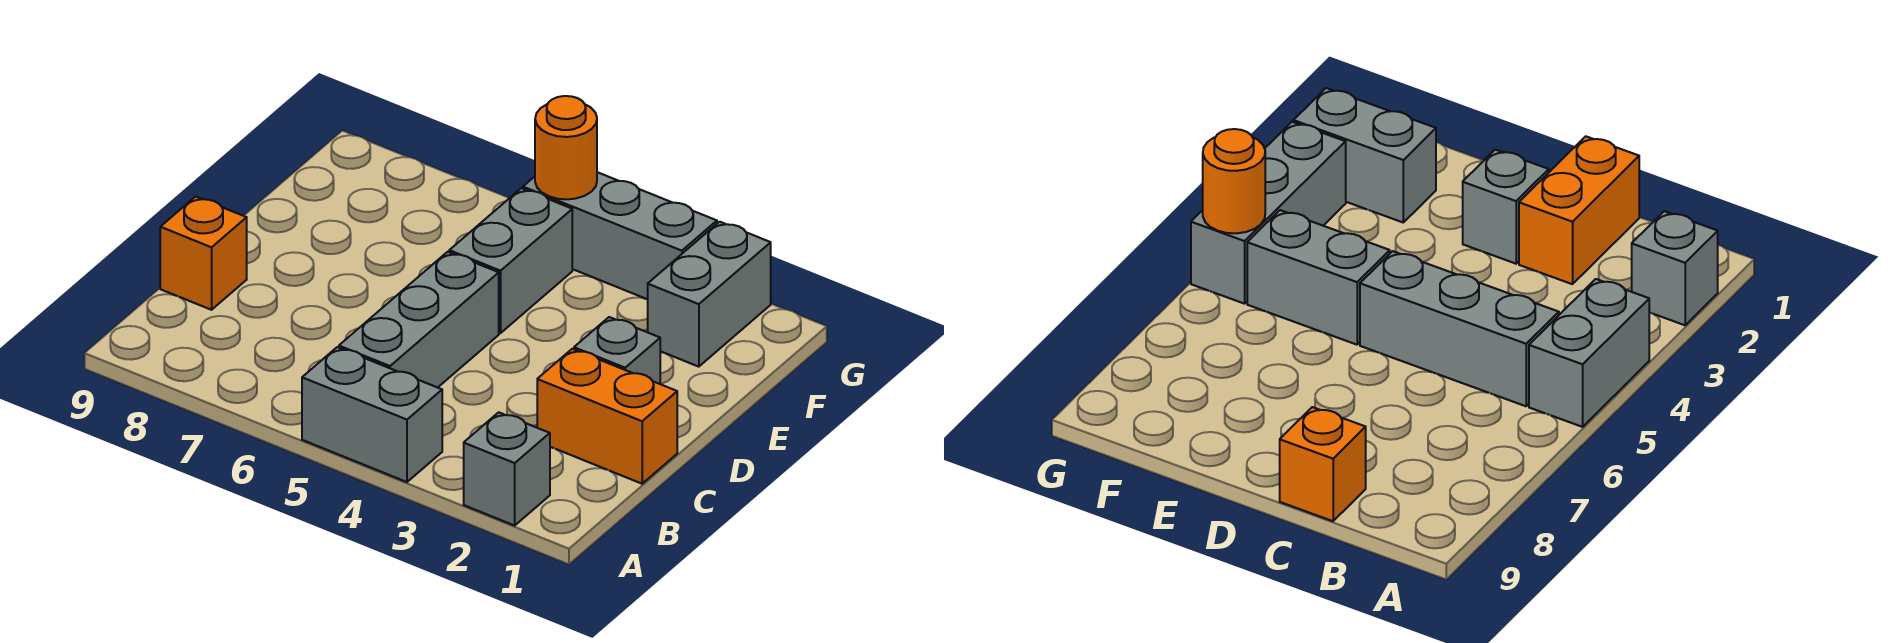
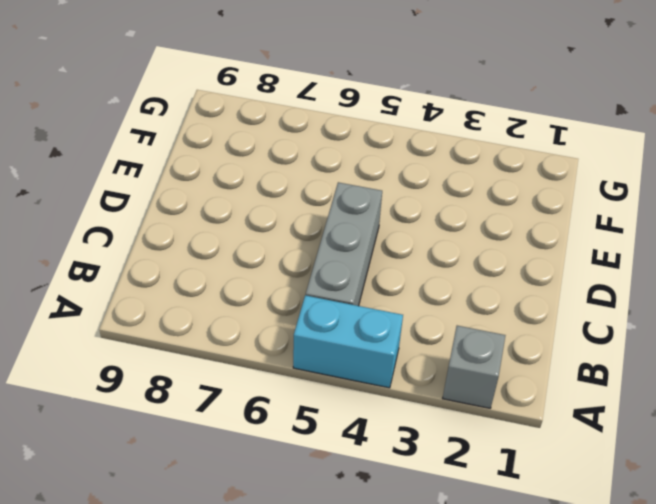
cyan 1x2 brick [293,295,403,388] -> grey 1x2 brick [302,347,442,482]
none -> orange 1x2 brick [537,349,677,484]
none -> orange 1x1 brick [160,197,247,310]

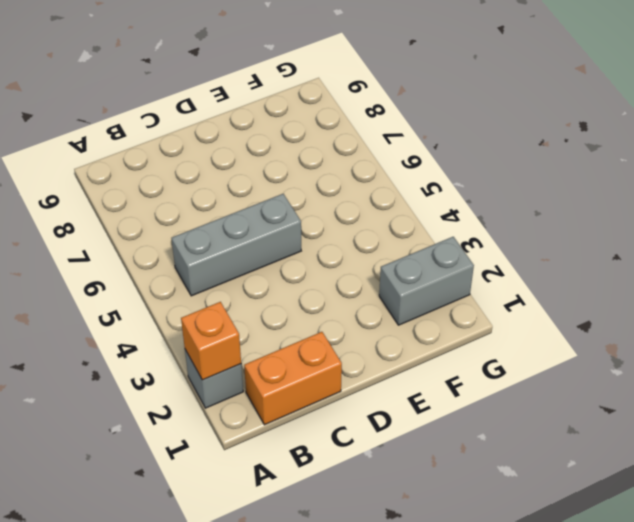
orange 1x1 brick [181,302,241,380] -> orange 1x1 brick moved to [160,197,247,310]
orange 1x2 brick [244,332,342,425] -> orange 1x2 brick turned to [537,349,677,484]
none -> grey 1x2 brick [302,347,442,482]
none -> grey 1x1 brick [574,317,660,384]

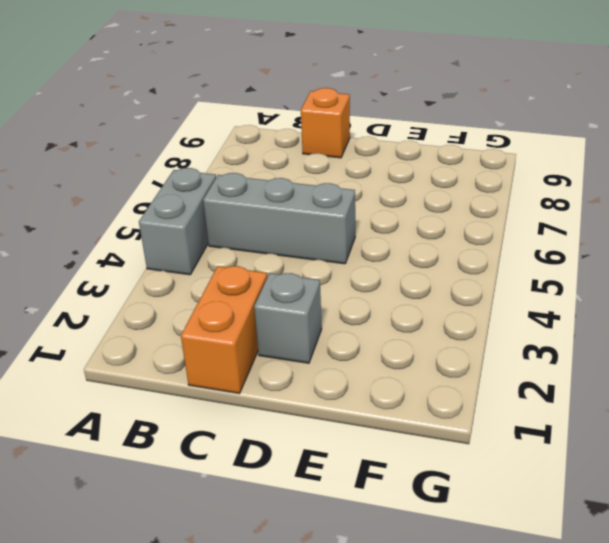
none -> grey 1x1 brick [464,412,550,525]
none -> grey 1x2 brick [449,188,572,333]

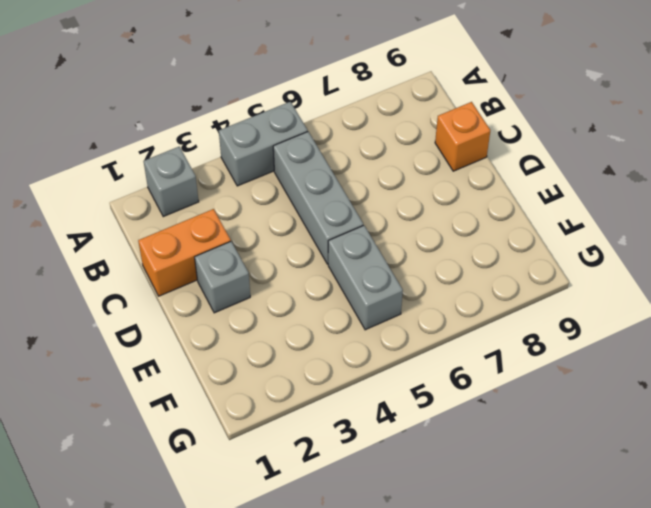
none -> grey 1x2 brick [648,222,771,367]
none -> grey 1x3 brick [523,172,717,299]

